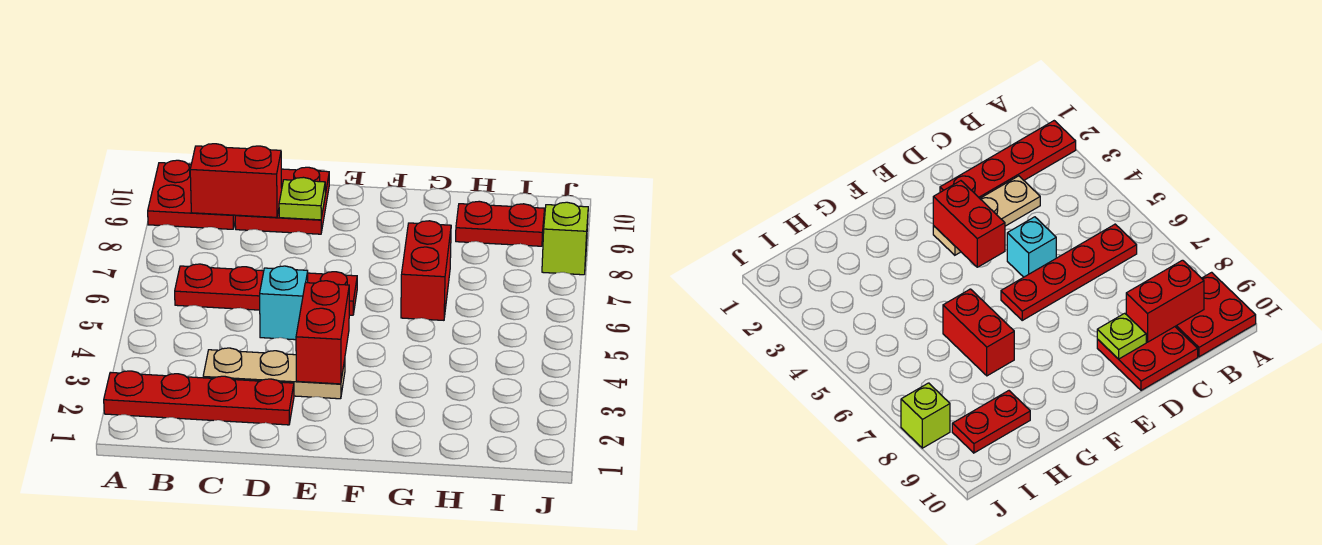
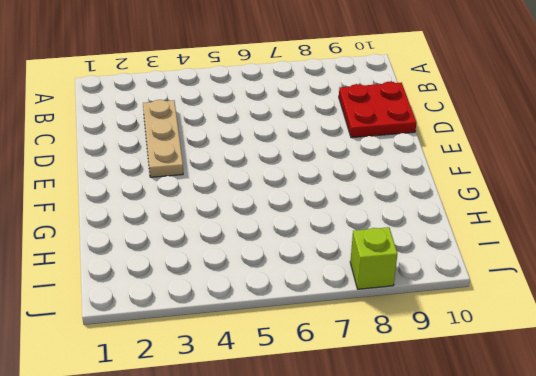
none -> red 1x4 plate [104,371,294,425]
none -> red 2x2 plate [148,160,235,229]
none -> red 1x4 plate [175,264,357,315]

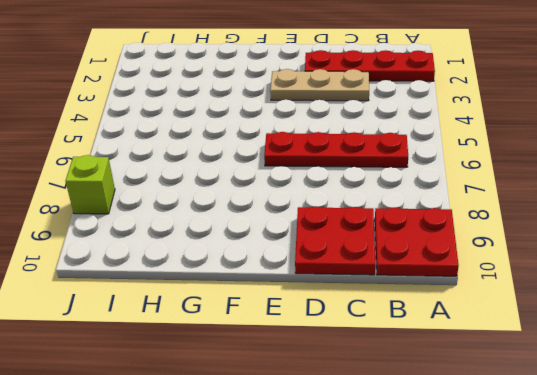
none -> cyan 1x1 brick [260,266,308,340]
none -> red 1x2 brick [401,221,451,320]
none -> red 1x2 plate [456,201,545,246]

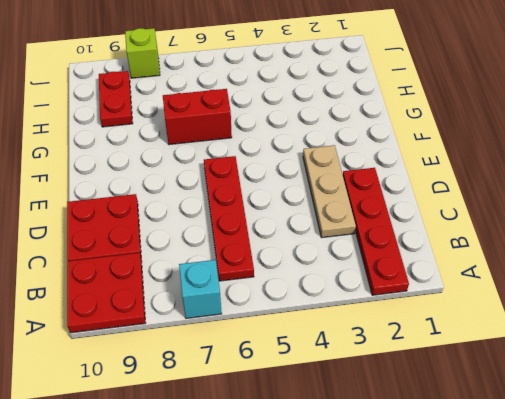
cyan 1x1 brick [179,260,222,318] -> cyan 1x1 brick moved to [260,266,308,340]
none -> red 1x2 brick [190,144,282,217]
none -> lime 1x1 plate [279,177,325,220]
none -> red 1x2 brick [296,281,349,384]

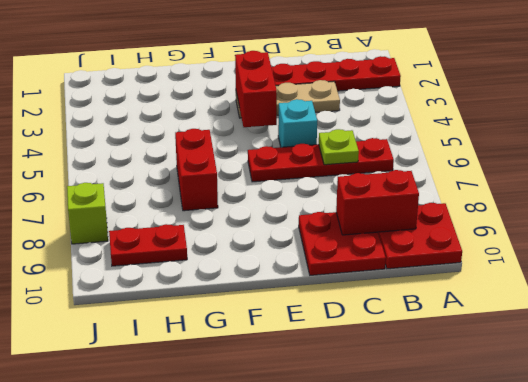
lime 1x1 plate [319,129,359,165] -> lime 1x1 plate moved to [279,177,325,220]

